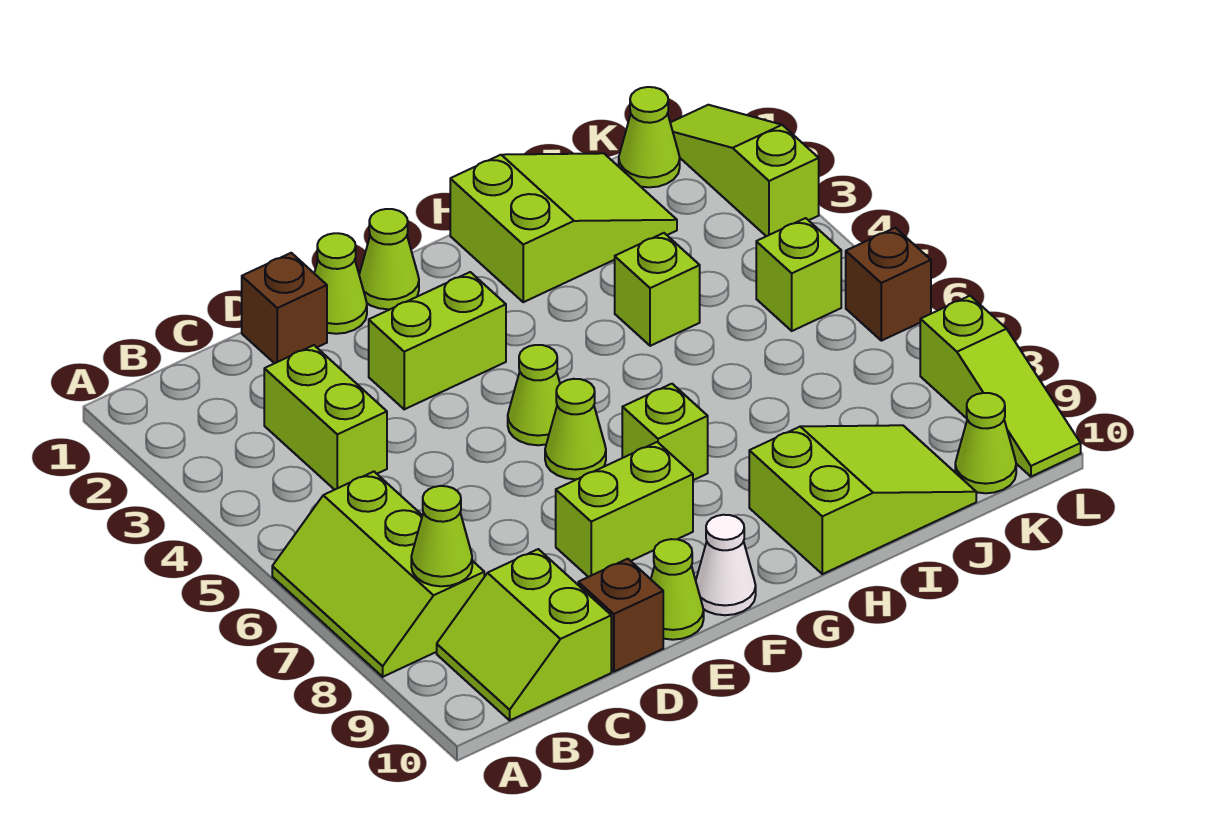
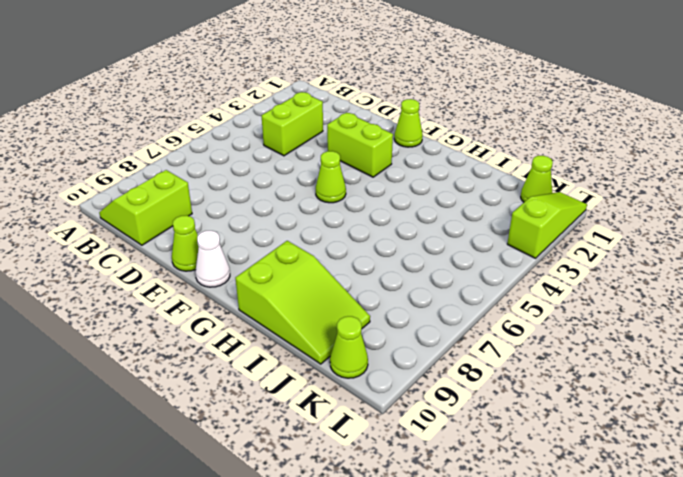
none -> lime 2x3 slope [272,472,484,677]
none -> brown 1x1 brick [242,253,327,363]
none -> brown 1x1 brick [578,559,663,672]

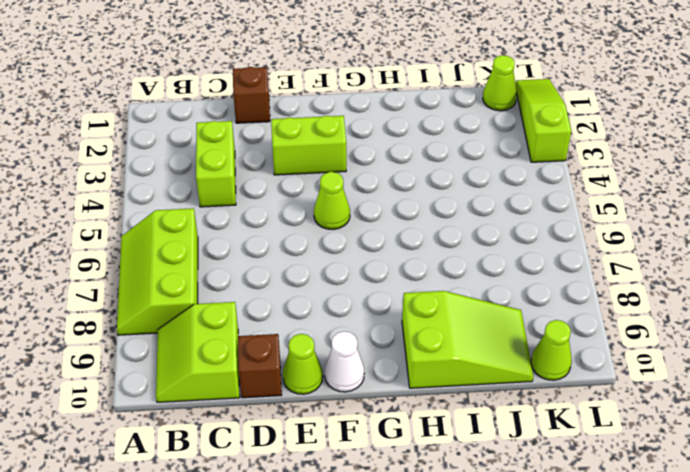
none -> lime 1x1 cone [314,233,367,334]
none -> lime 1x2 brick [556,442,693,577]
none -> lime 1x1 cone [359,209,419,309]

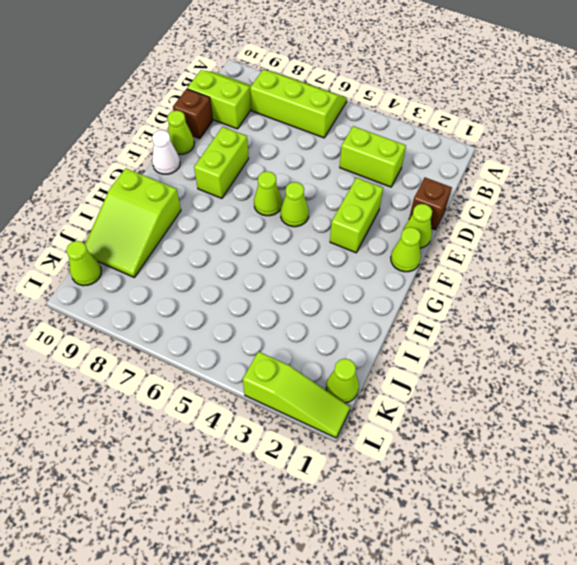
none -> lime 1x1 brick [622,384,708,480]
none -> lime 2x3 slope [450,153,677,302]
none -> lime 1x1 brick [615,233,700,346]

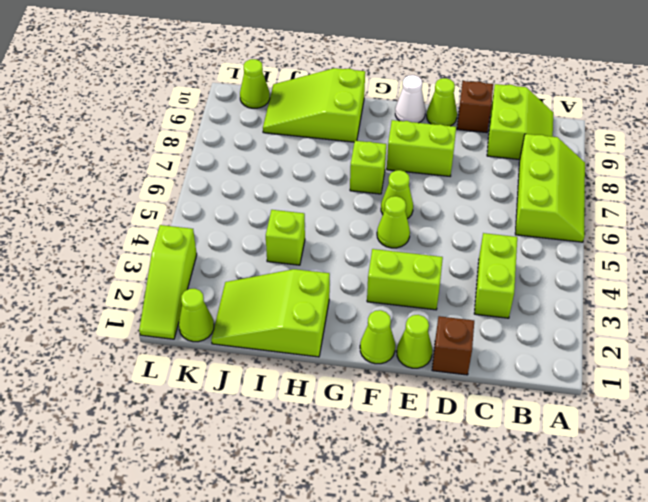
none -> lime 1x1 brick [756,218,841,331]
none -> brown 1x1 brick [846,228,931,341]
none -> lime 1x3 slope [920,296,1081,477]

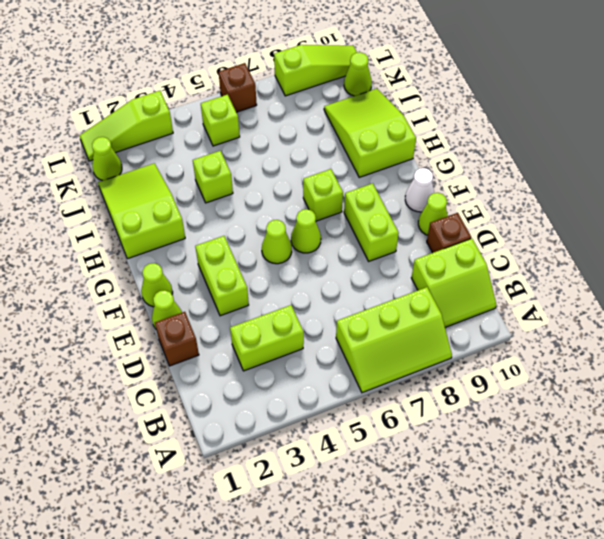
none -> lime 1x1 cone [411,486,472,586]

